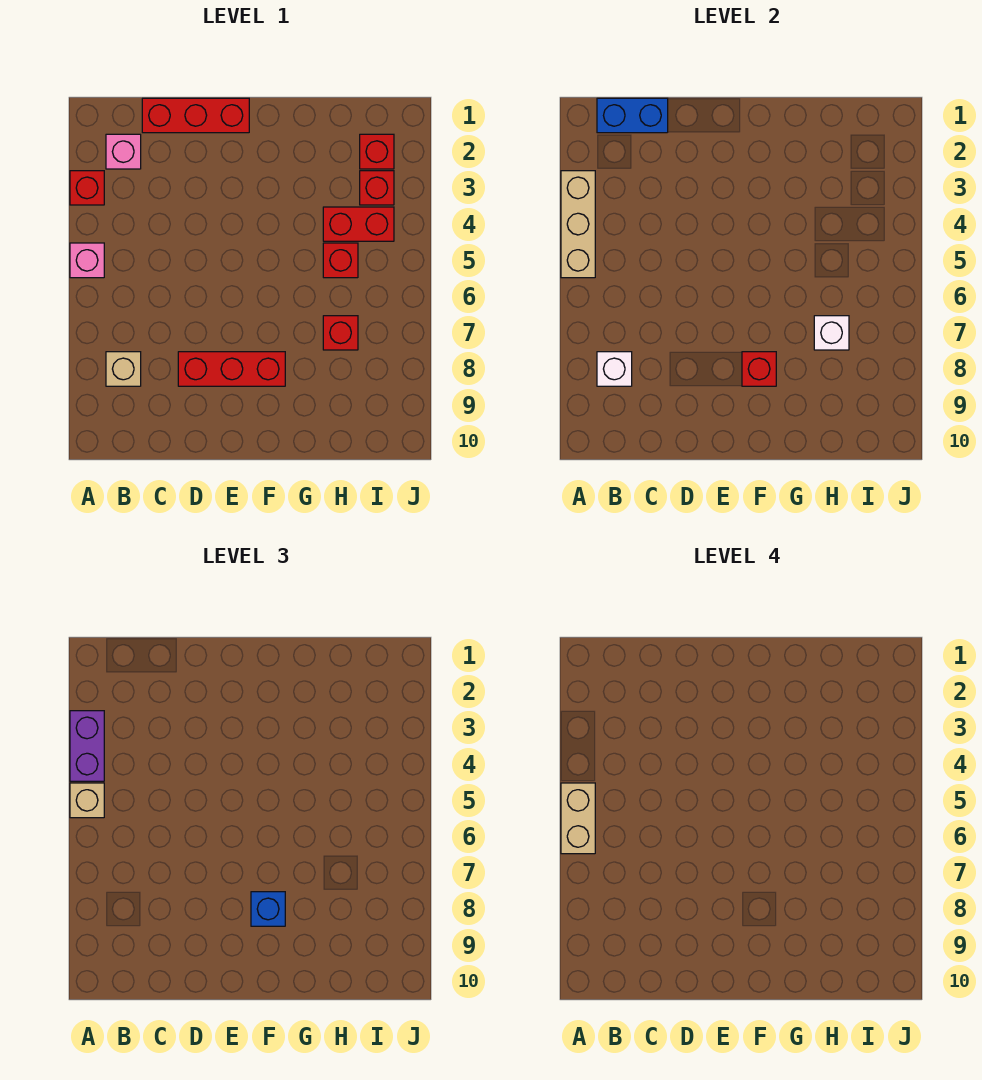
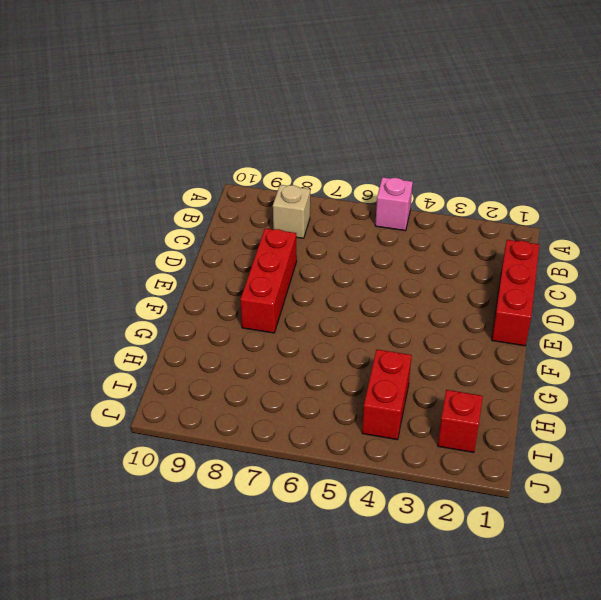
none -> red 1x1 brick [70,171,104,205]
none -> pink 1x1 brick [106,134,141,169]
none -> red 1x1 brick [323,243,358,278]

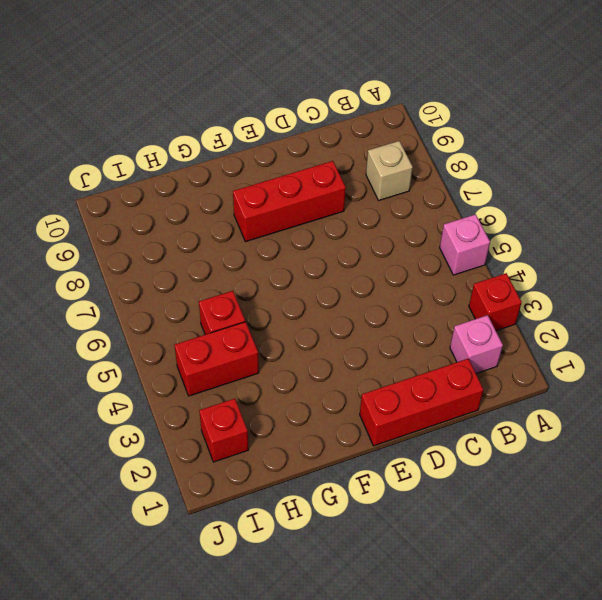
none -> red 1x1 brick [323,316,358,350]
none -> red 1x1 brick [360,171,394,205]
none -> tan 1x3 brick [561,171,595,278]

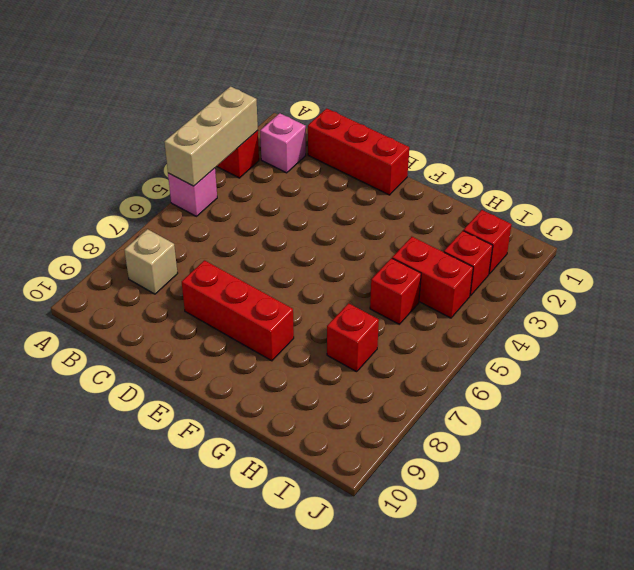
none -> blue 1x2 brick [597,98,668,133]
none -> white 1x1 brick [597,352,632,386]
none -> red 1x1 brick [742,352,776,386]

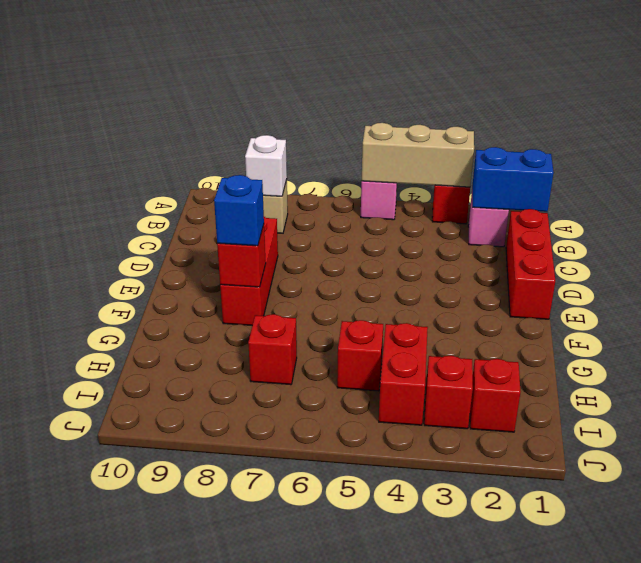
blue 1x2 brick [472,147,554,212] -> blue 1x2 brick turned to [597,98,668,133]
none -> white 1x1 brick [814,316,849,350]
none -> purple 1x2 brick [70,711,104,781]
none -> tan 1x1 brick [70,783,104,818]

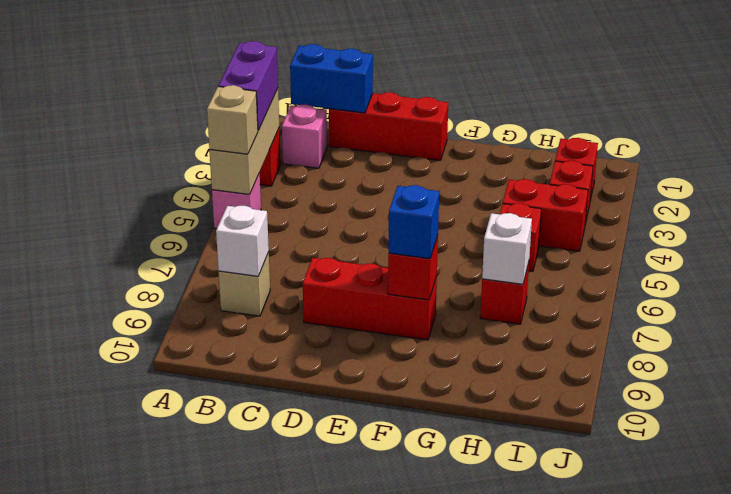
none -> tan 1x2 brick [561,783,595,854]

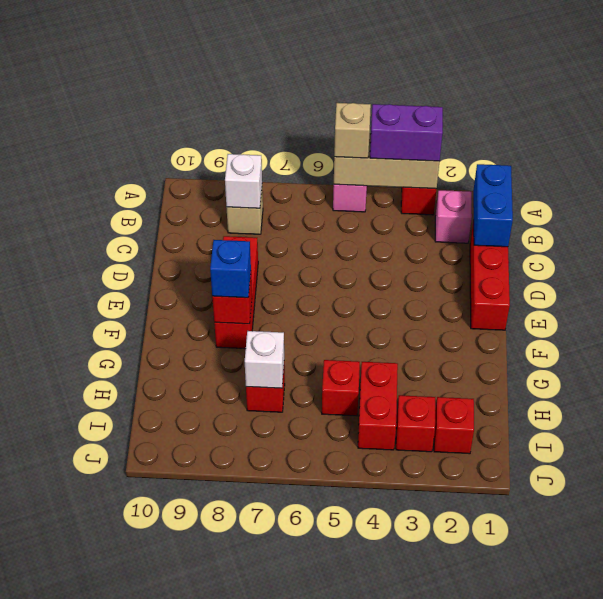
none -> tan 1x2 brick [561,783,595,854]

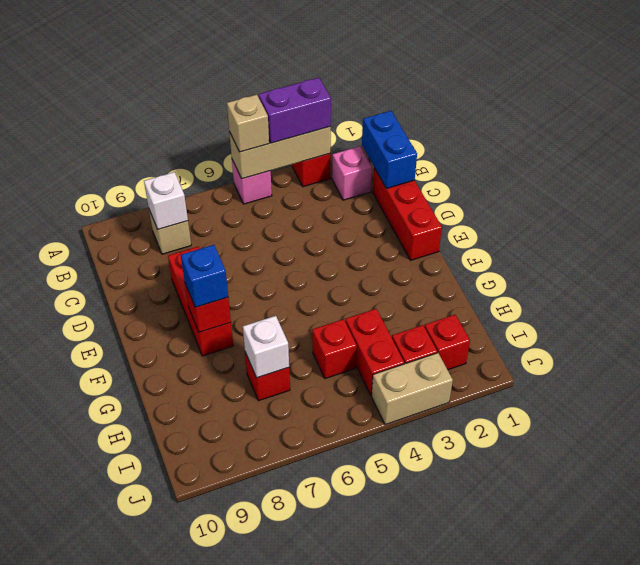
tan 1x2 brick [372,353,453,425] -> tan 1x2 brick moved to [561,783,595,854]

